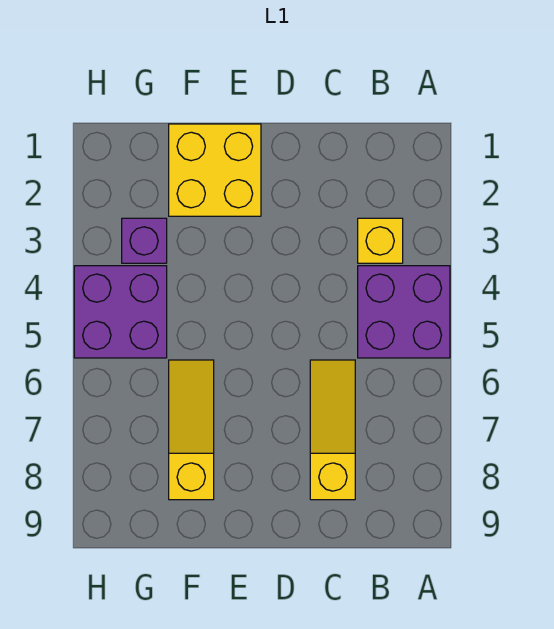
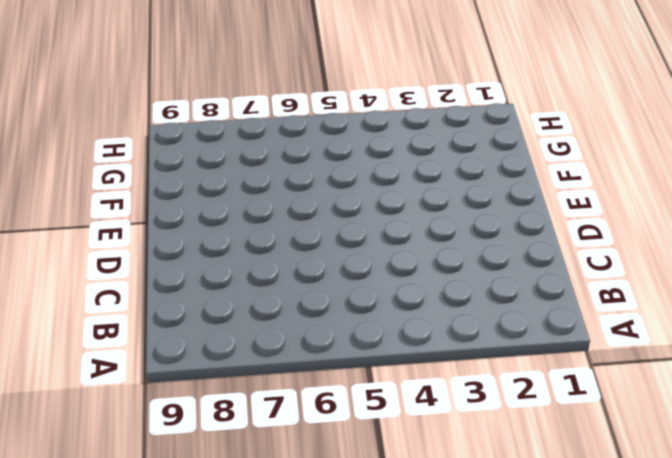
none -> purple 2x2 brick [358,266,450,358]
none -> yellow 1x1 brick [358,218,403,263]

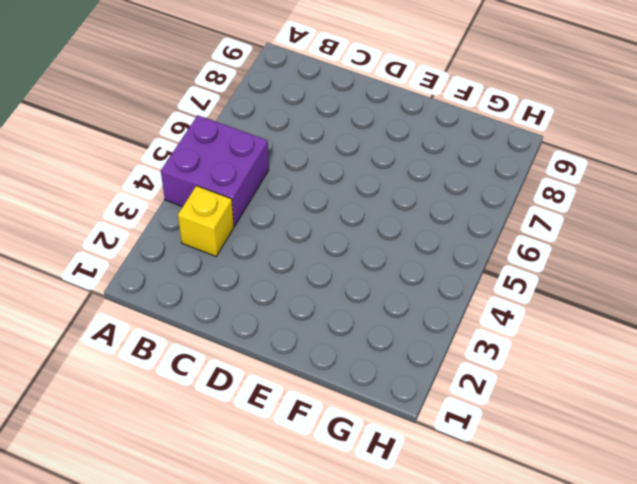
none -> yellow 1x3 slope [310,360,355,500]
none -> yellow 2x2 brick [169,124,261,216]

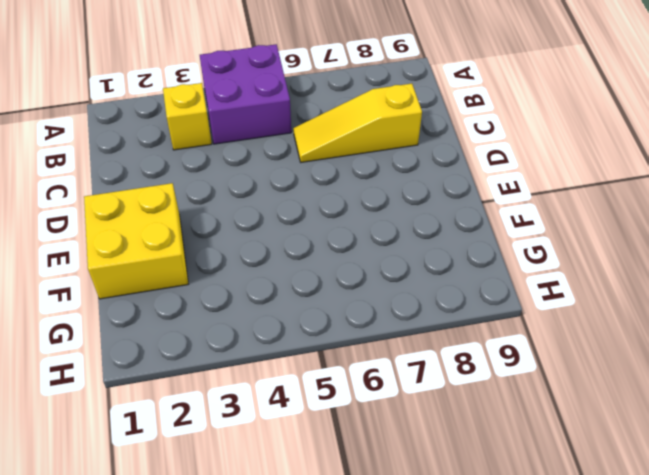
none -> yellow 1x3 slope [169,360,214,500]
none -> purple 1x1 brick [122,218,167,263]

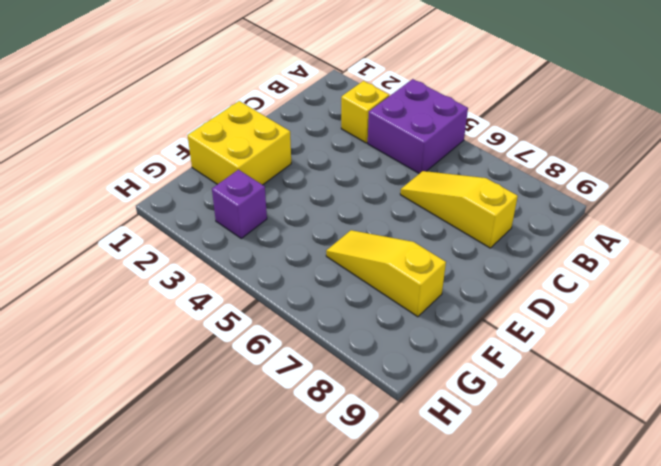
none -> purple 2x2 brick [74,266,167,358]

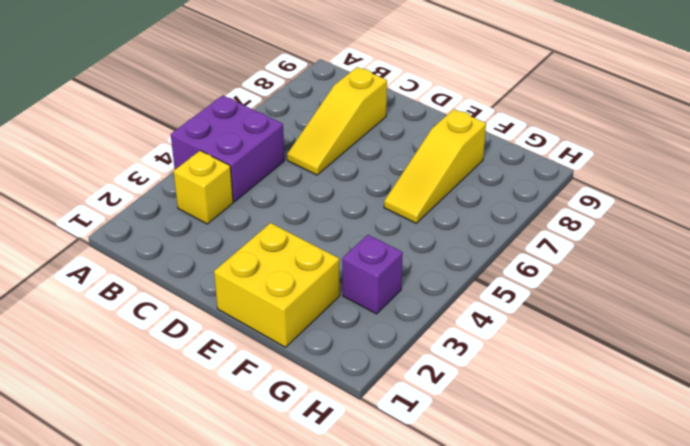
none -> purple 2x2 brick [74,266,167,358]

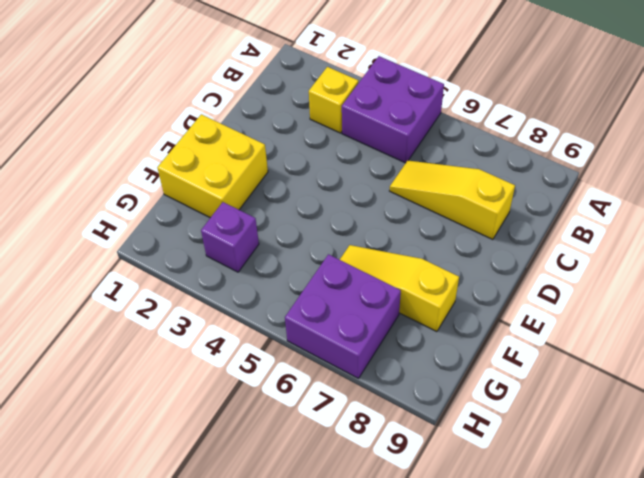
purple 2x2 brick [285,254,401,378] -> purple 2x2 brick moved to [74,266,167,358]

